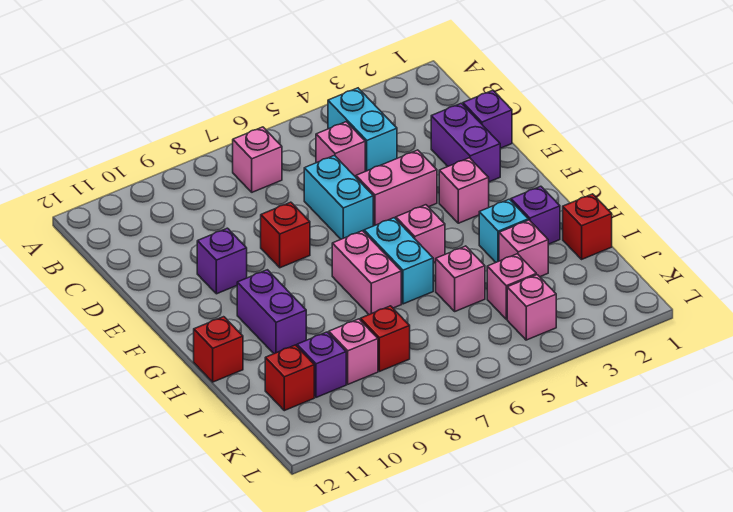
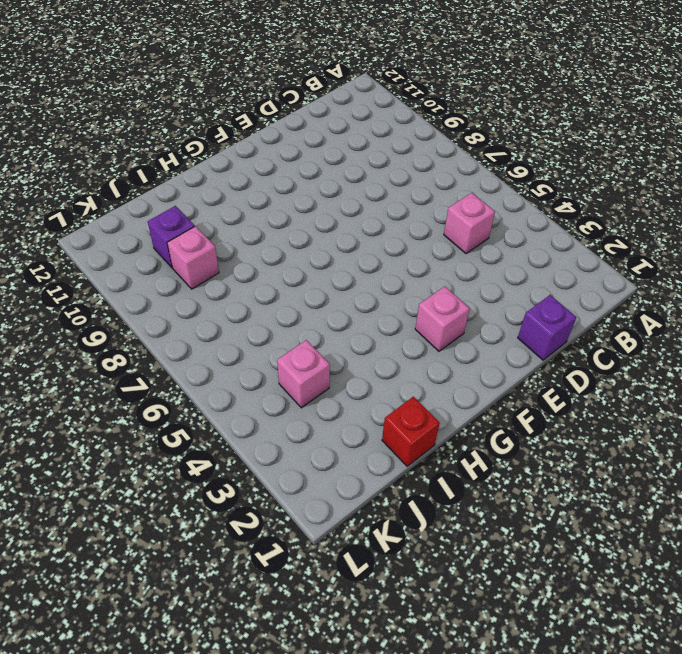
none -> cyan 1x2 brick [328,88,397,171]
none -> pink 1x1 brick [232,127,282,192]
none -> purple 1x2 brick [431,103,500,182]

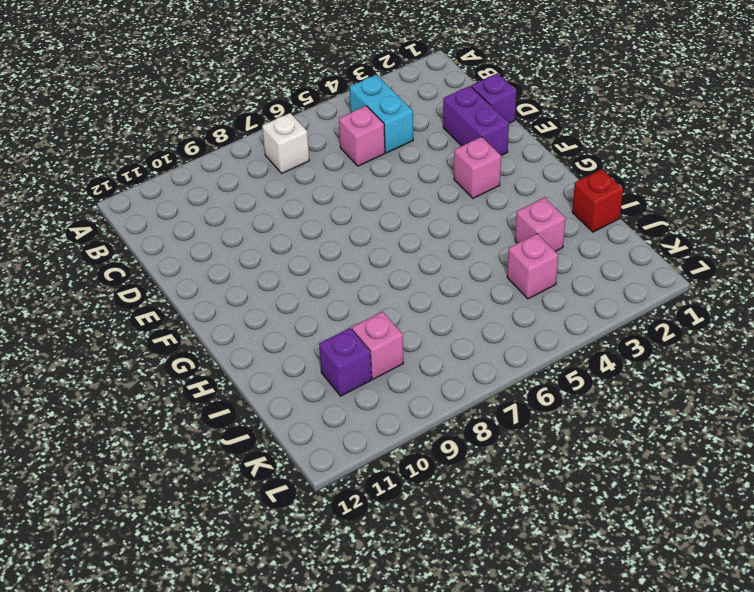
white 1x1 brick [262,113,309,173] -> pink 1x1 brick [232,127,282,192]
none -> cyan 1x2 brick [304,155,373,239]
none -> pink 1x2 brick [356,150,437,226]
none -> red 1x1 brick [261,202,310,268]

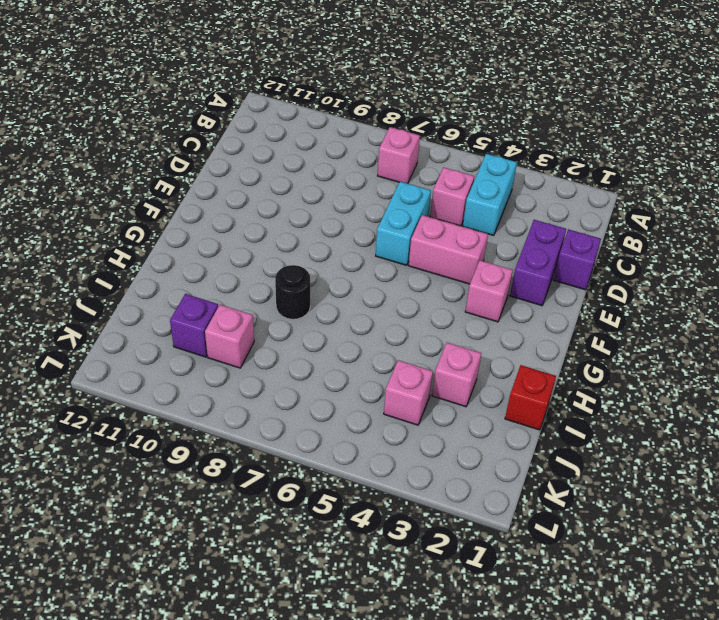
black 1x1 round brick [275,265,310,319] -> none
none -> red 1x1 brick [261,202,310,268]
none -> purple 1x1 brick [197,228,247,294]
none -> pink 1x1 brick [396,205,445,263]

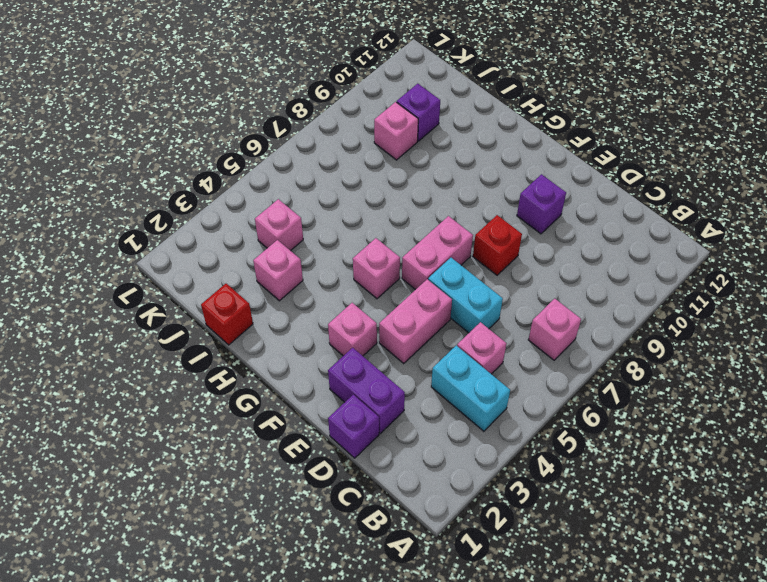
pink 1x2 brick [402,216,473,290] -> pink 1x2 brick turned to [332,231,401,315]
none -> cyan 1x2 brick [364,218,433,304]
none -> purple 1x2 brick [237,270,306,354]
none -> purple 1x1 brick [511,186,560,244]

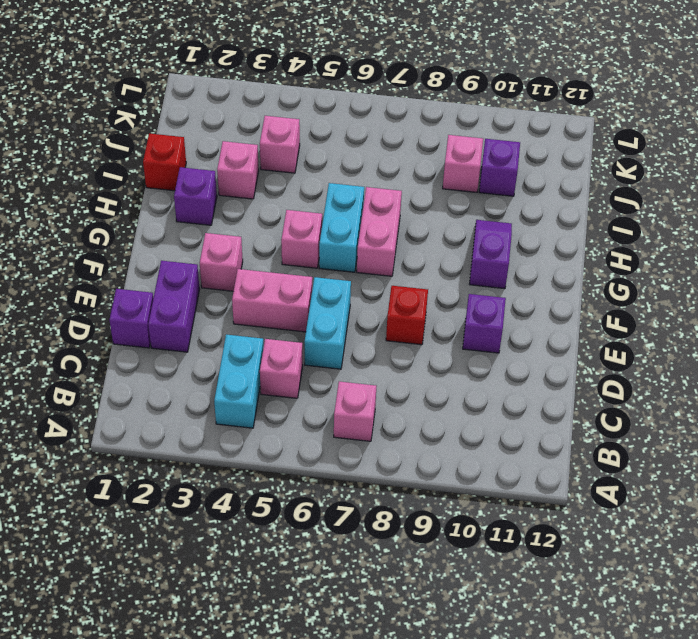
purple 1x2 slope [470,220,512,289] -> purple 1x2 brick [237,270,306,354]
none -> cyan 1x1 brick [479,199,528,262]
none -> red 1x1 brick [194,317,243,382]
none -> pink 1x1 brick [436,246,485,311]

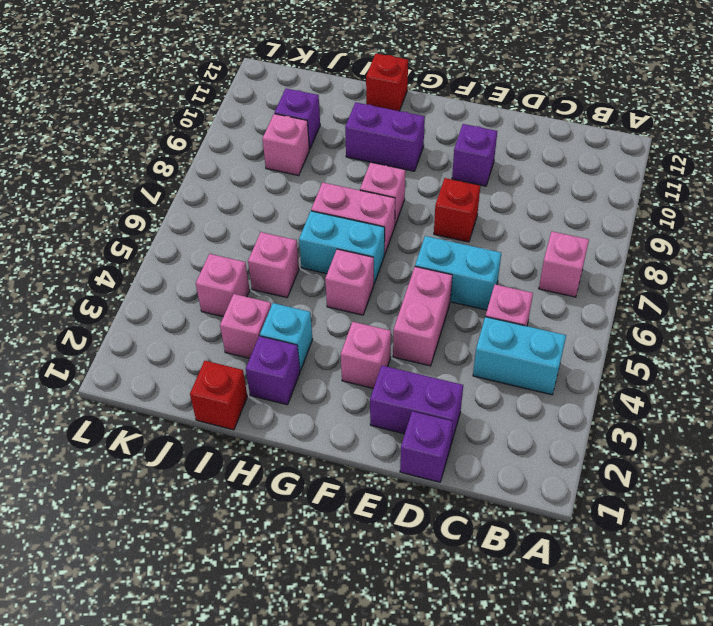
pink 1x1 brick [360,162,405,225] -> pink 1x1 brick moved to [507,275,556,340]
none -> red 1x1 brick [360,306,410,371]
none -> red 1x1 brick [265,345,314,411]

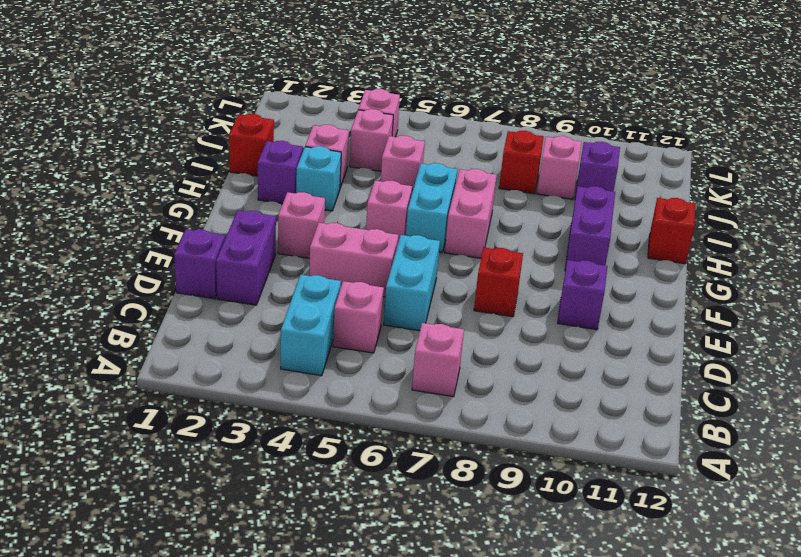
none -> red 1x1 brick [265,345,314,411]

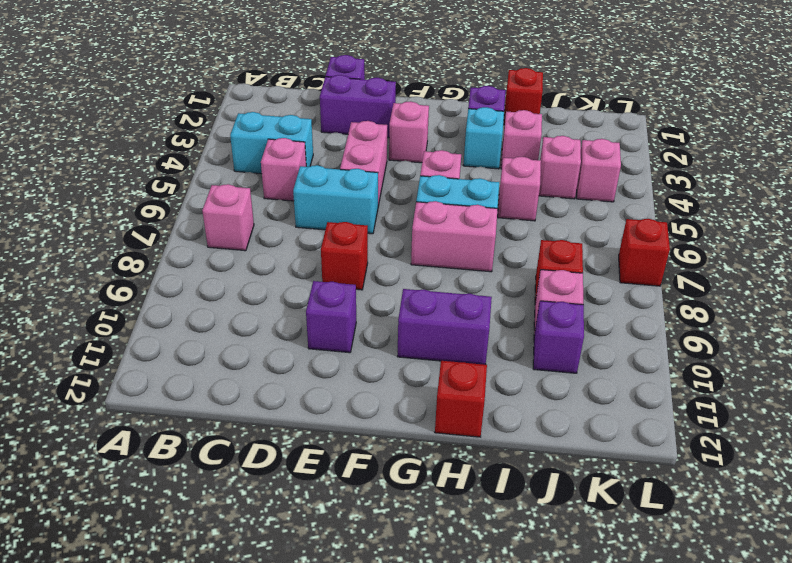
red 1x1 brick [619,219,670,286] -> red 1x1 brick moved to [265,345,314,411]

